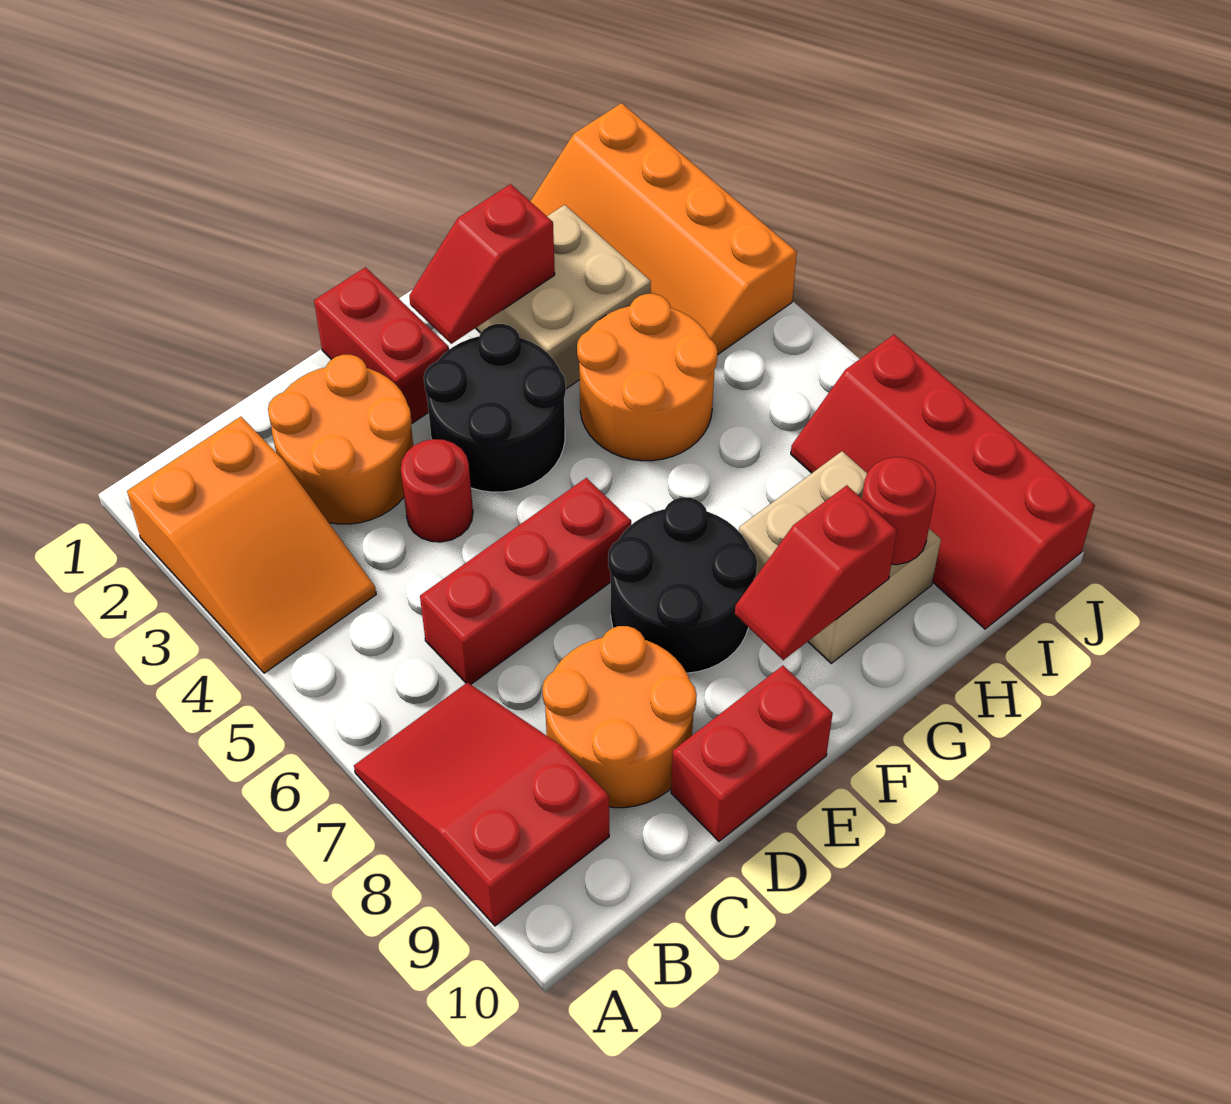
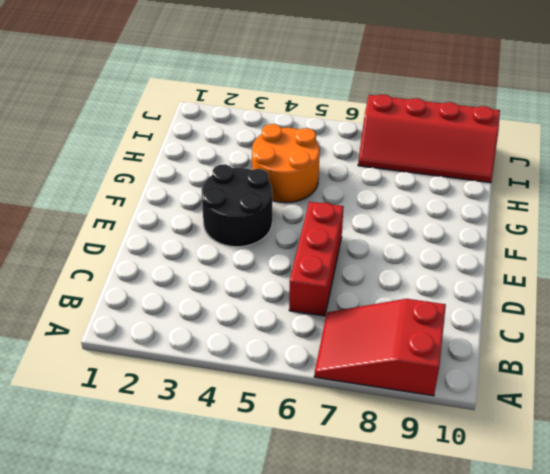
none -> orange 2x3 slope [127,417,376,673]
none -> orange 2x2 round brick [268,355,413,524]
none -> orange 2x2 round brick [542,626,697,808]

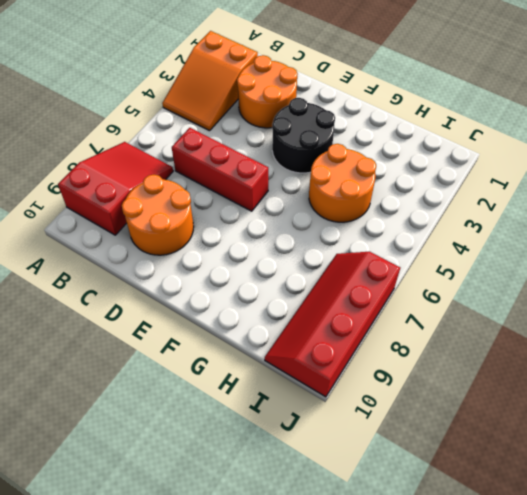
none -> red 1x1 round brick [401,439,473,542]
none -> red 1x2 brick [671,666,833,841]
none -> red 1x2 brick [314,267,449,423]

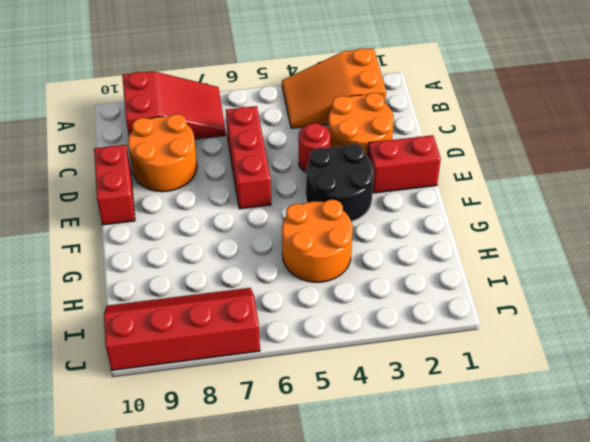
none -> black 2x2 round brick [608,497,757,673]
none -> tan 2x2 brick [476,205,651,389]
none -> tan 2x2 brick [739,451,941,663]

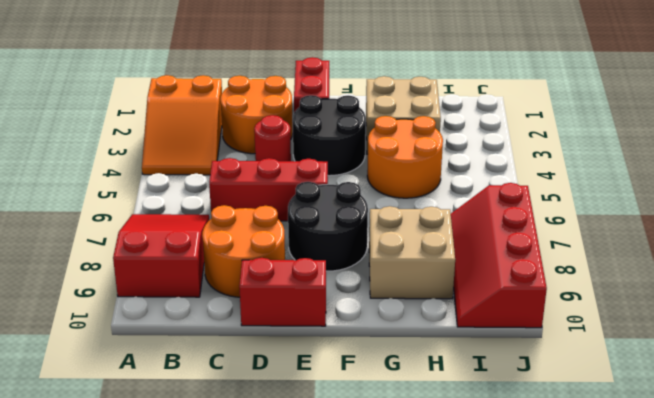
none -> orange 2x4 slope [530,103,797,355]
none -> red 1x2 slope [409,184,555,344]
none -> red 1x2 slope [735,485,897,660]

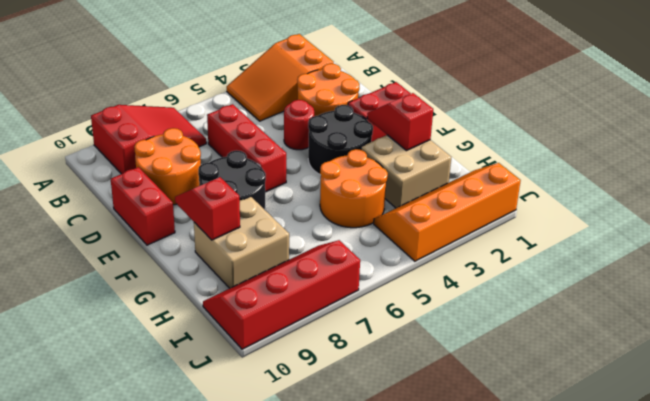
none -> red 1x1 round brick [862,457,936,565]

